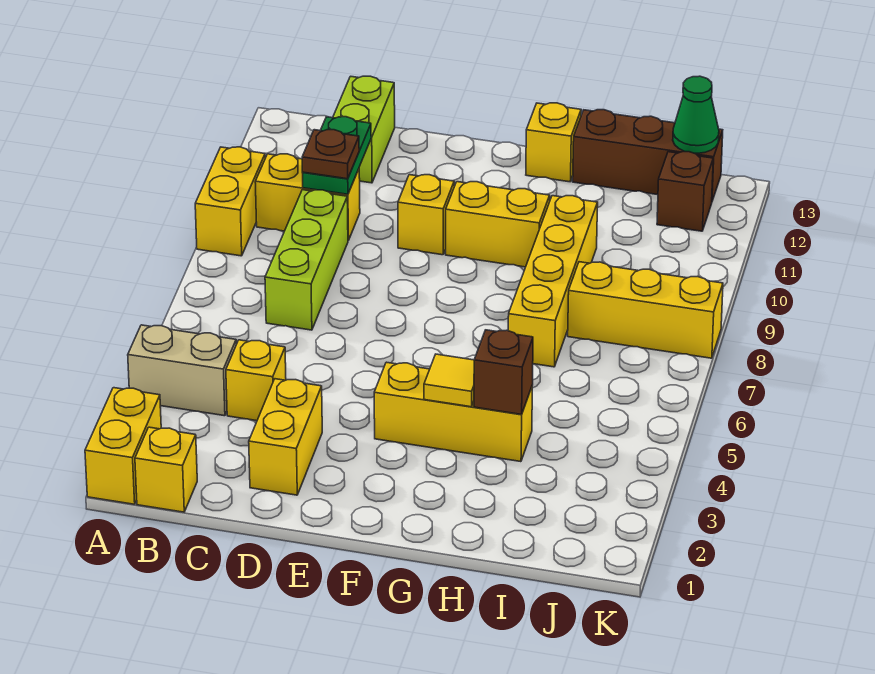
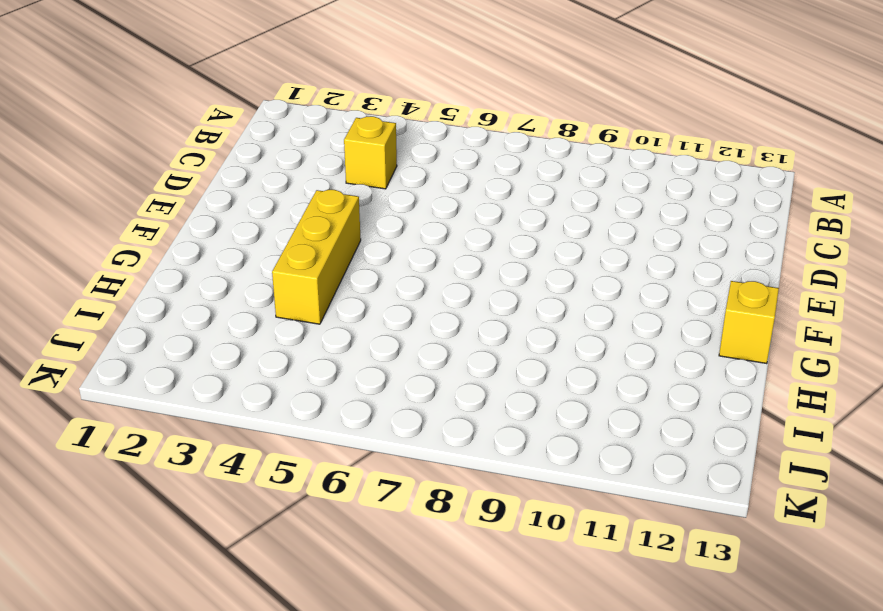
none -> yellow 1x2 brick [85,388,161,504]
none -> tan 1x2 brick [128,325,236,416]
none -> yellow 1x2 brick [195,147,265,256]

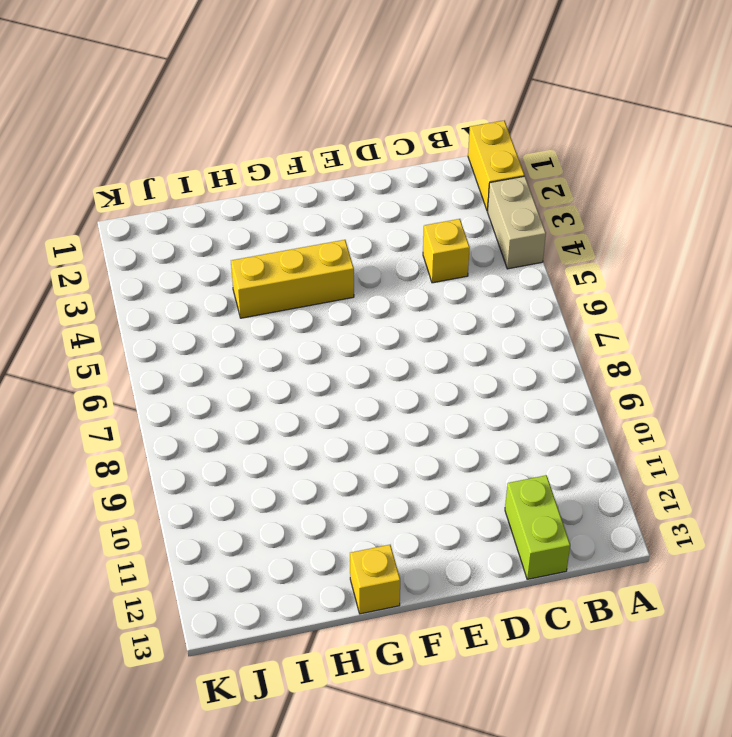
tan 1x2 brick [488,176,546,269] -> tan 1x2 brick turned to [128,325,236,416]
none -> yellow 1x2 brick [195,147,265,256]
none -> yellow 1x1 brick [135,427,197,512]
none -> yellow 1x2 brick [255,154,360,240]

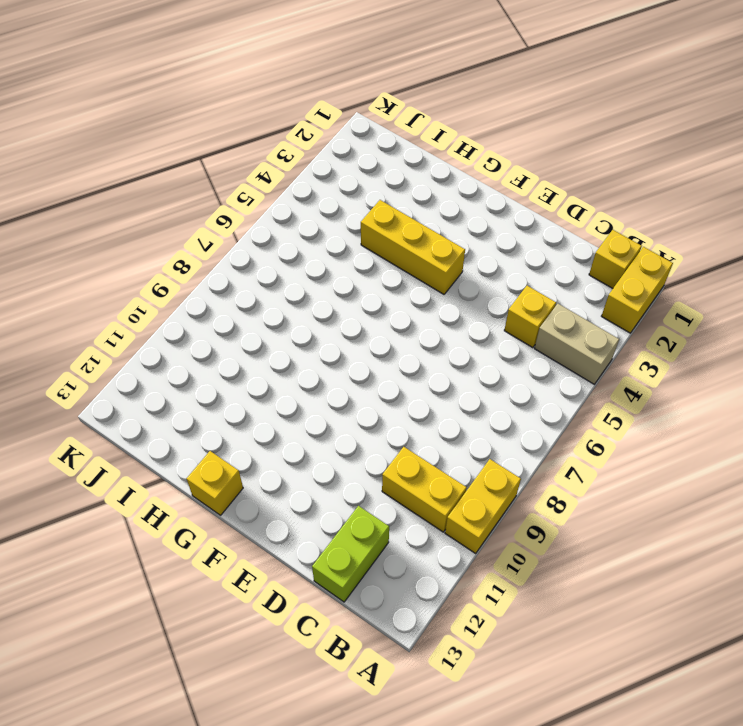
none -> lime 1x3 brick [265,190,348,330]
none -> yellow 1x2 brick [249,379,322,495]
none -> yellow 1x1 brick [398,175,454,255]

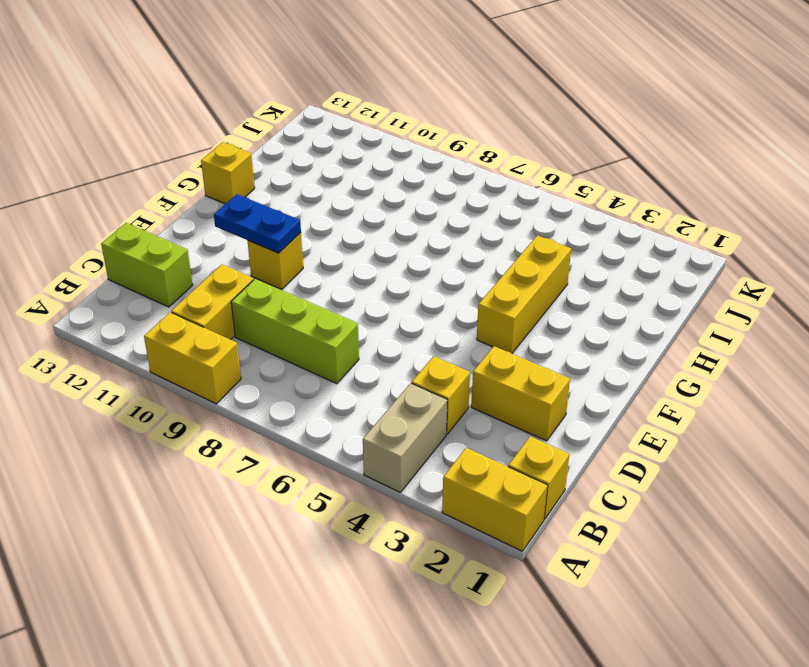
blue 1x2 plate [214,194,301,253] -> none
none -> yellow 1x2 brick [446,182,550,267]
none -> yellow 1x4 brick [508,196,598,367]
none -> brown 1x3 brick [573,110,723,201]

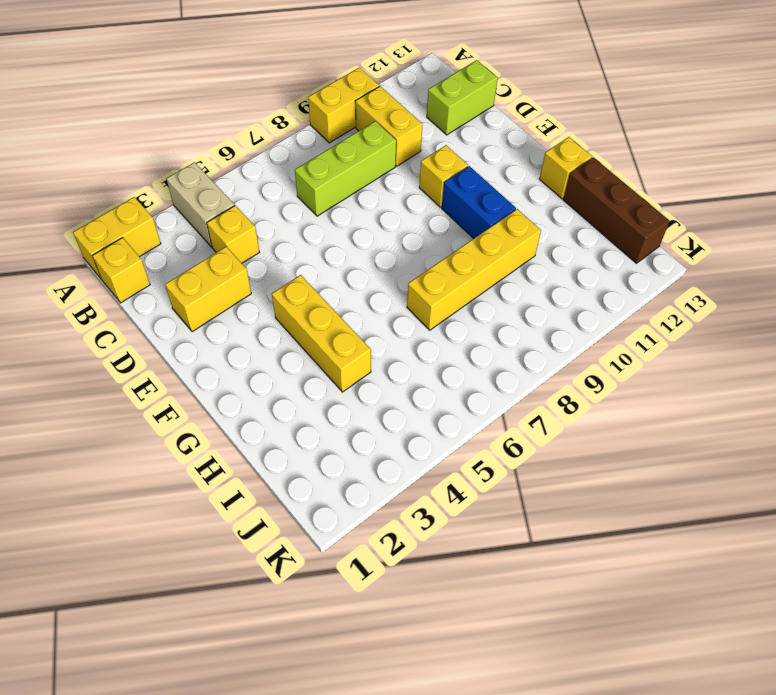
blue 1x2 brick [442,166,516,239] -> yellow 1x2 brick [446,182,550,267]
none -> yellow 1x3 brick [568,262,723,358]
none -> brown 1x1 brick [657,152,713,231]
none -> green 1x2 plate [303,117,372,194]

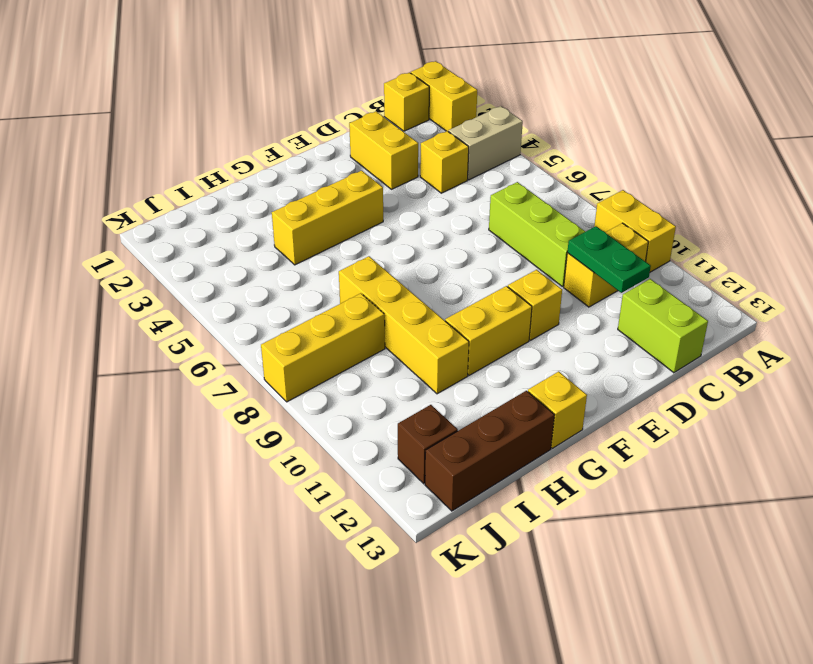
none -> yellow 1x1 tile [424,354,474,407]
none -> brown 1x1 brick [474,330,533,414]
none -> green 1x1 cone [673,76,719,153]

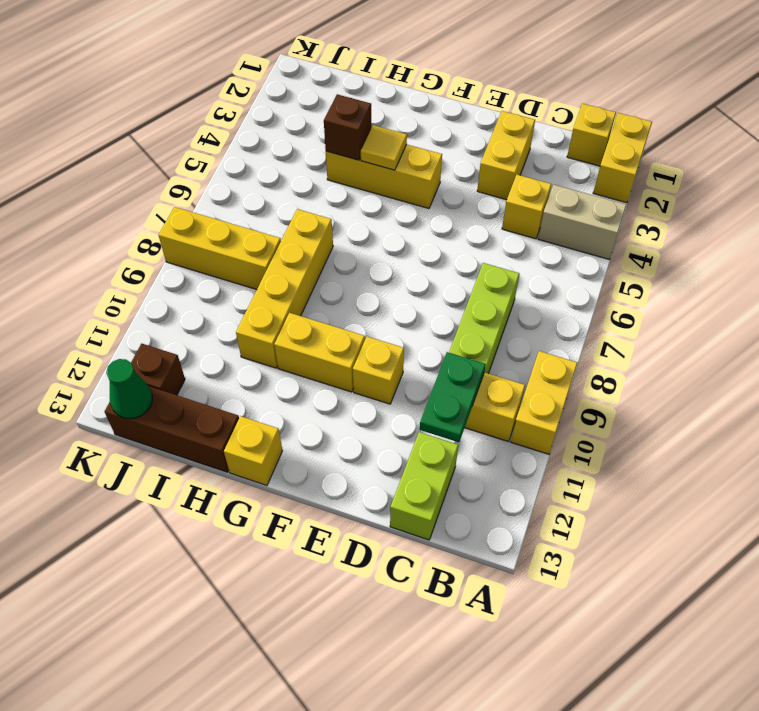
none -> brown 1x1 plate [302,130,359,179]

